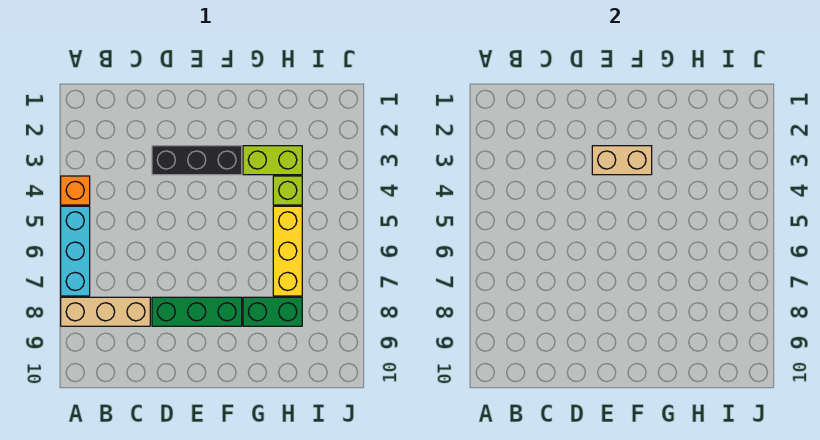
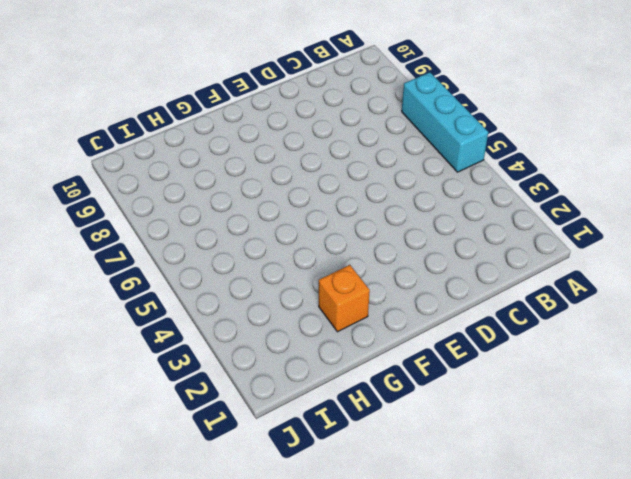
orange 1x1 brick [319,265,370,332] -> orange 1x1 brick moved to [61,176,90,205]
none -> tan 1x3 brick [61,297,150,326]
none -> black 1x3 brick [152,146,242,175]

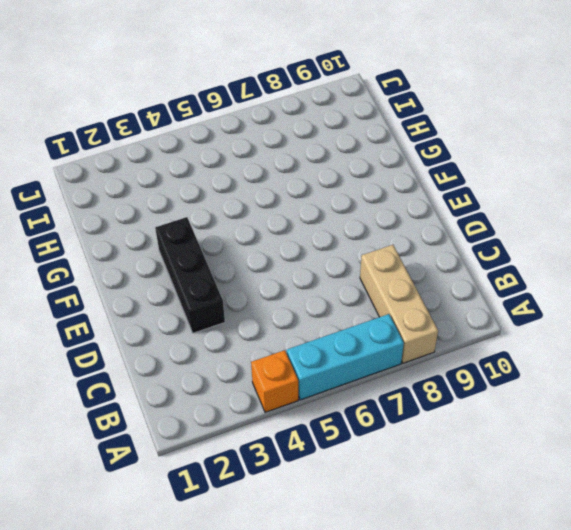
none -> green 1x3 brick [152,297,242,326]
none -> lime 1x2 brick [243,146,302,175]

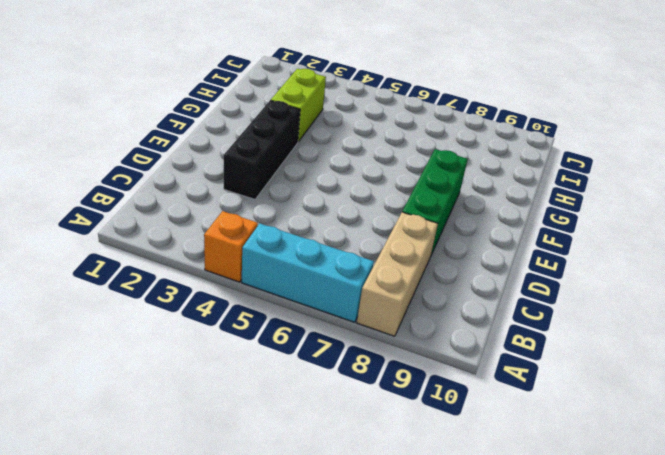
none -> green 1x2 brick [243,297,302,326]
none -> lime 1x1 brick [273,176,302,205]

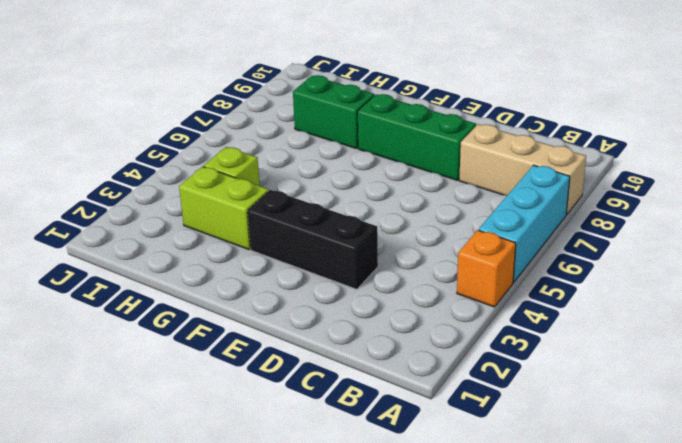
none -> yellow 1x3 brick [273,206,302,296]
none -> tan 1x2 brick [592,146,652,175]

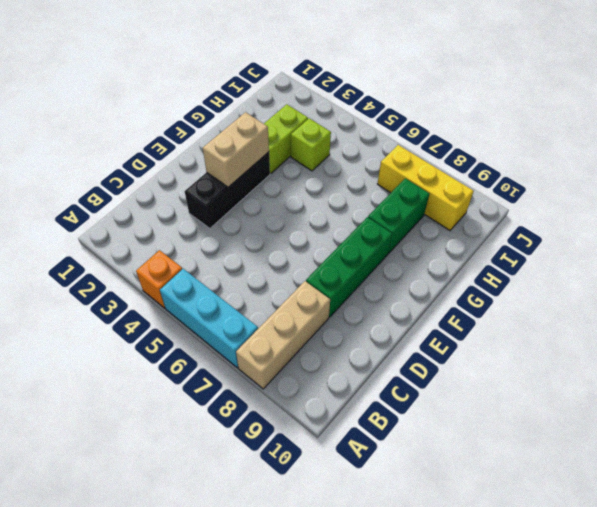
yellow 1x3 brick [378,145,473,230] -> yellow 1x3 brick moved to [273,206,302,296]

